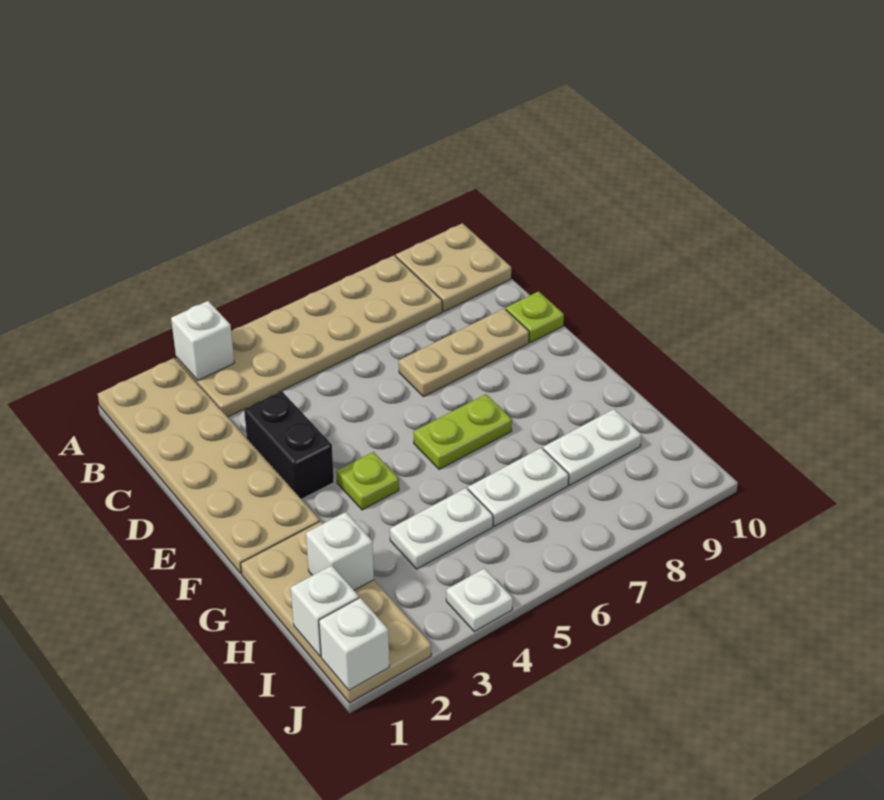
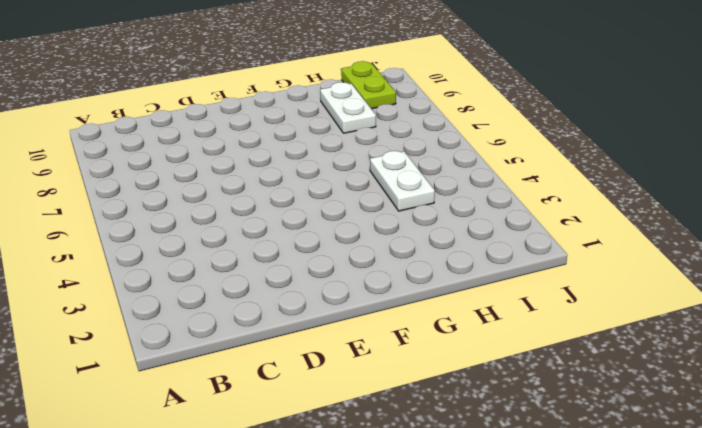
lime 1x2 plate [341,61,396,109] -> lime 1x2 plate moved to [413,394,512,469]
none -> tan 2x6 plate [98,358,320,573]
none -> tan 2x6 plate [176,255,442,417]
none -> tan 2x2 plate [396,223,511,312]

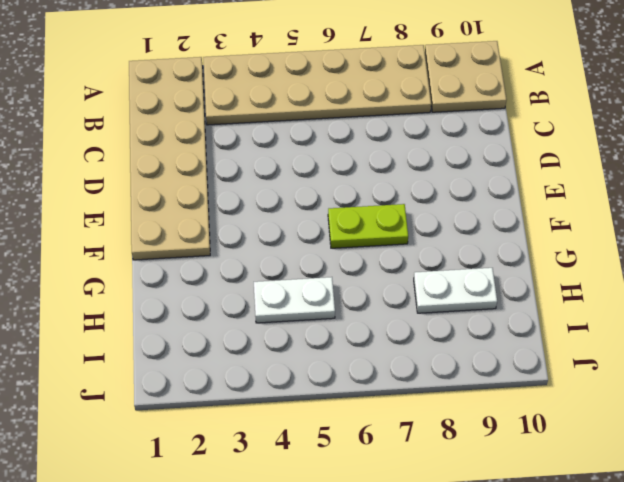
none -> black 1x2 brick [244,391,334,499]
none -> tan 1x3 plate [399,309,529,397]
none -> lime 1x1 plate [506,291,564,343]

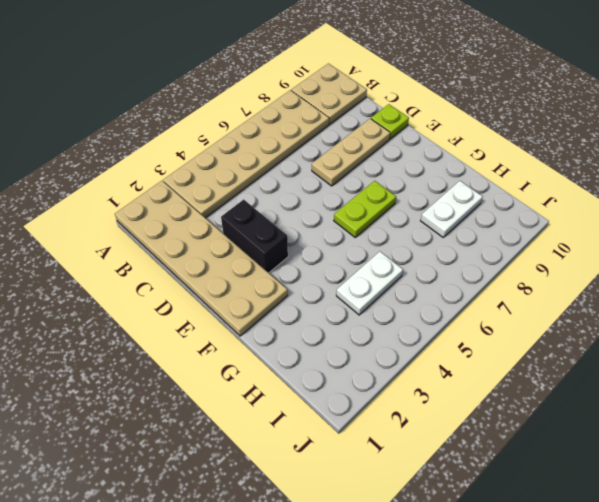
none -> lime 1x1 plate [336,452,399,510]
none -> tan 2x4 plate [241,521,431,703]
none -> white 1x2 plate [468,448,569,526]

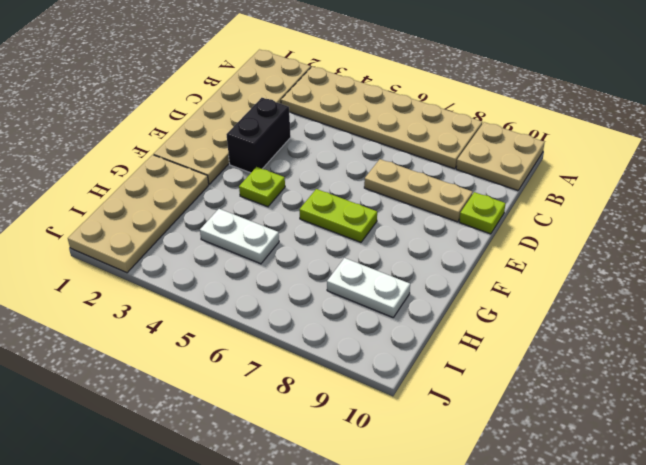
none -> white 1x2 plate [468,448,569,526]
none -> white 1x1 plate [446,568,513,631]
none -> white 1x1 brick [171,301,234,380]

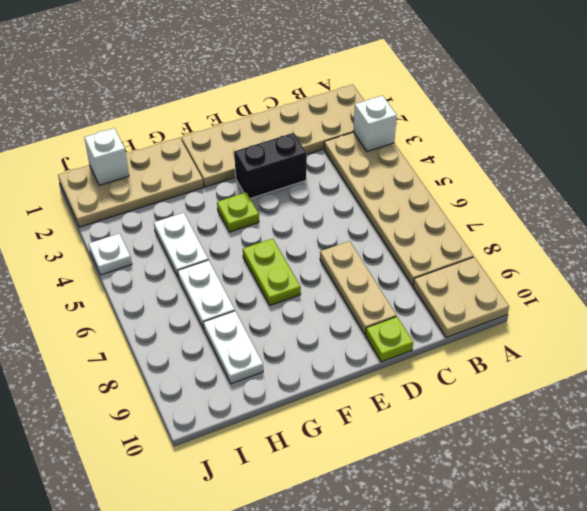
none -> white 1x1 brick [306,512,374,590]
none -> white 1x1 brick [319,598,389,690]

